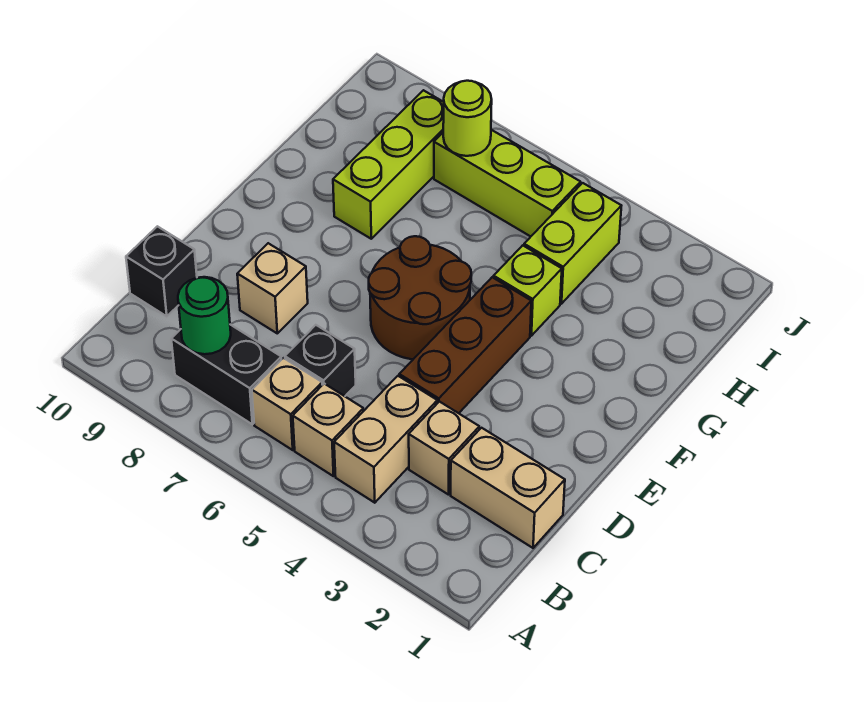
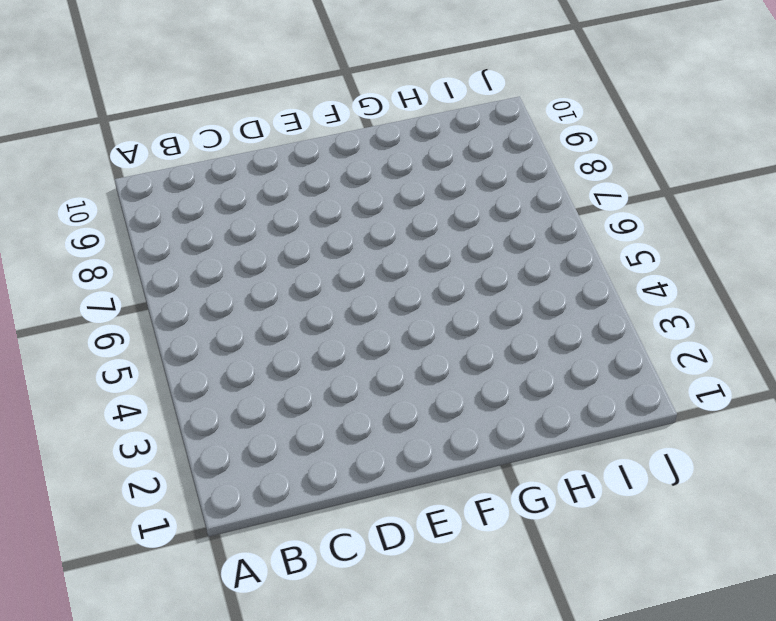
none -> tan 1x2 brick [334,376,437,503]
none -> tan 1x1 brick [293,384,363,476]
none -> tan 1x1 brick [252,358,322,450]

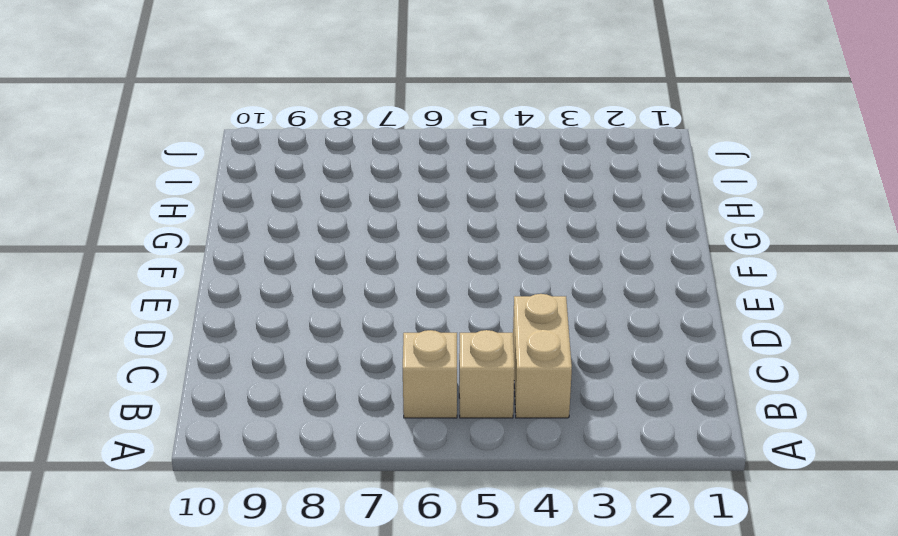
none -> black 1x2 brick [171,325,282,424]
none -> tan 1x2 brick [451,428,565,548]
none -> tan 1x1 brick [409,402,479,495]

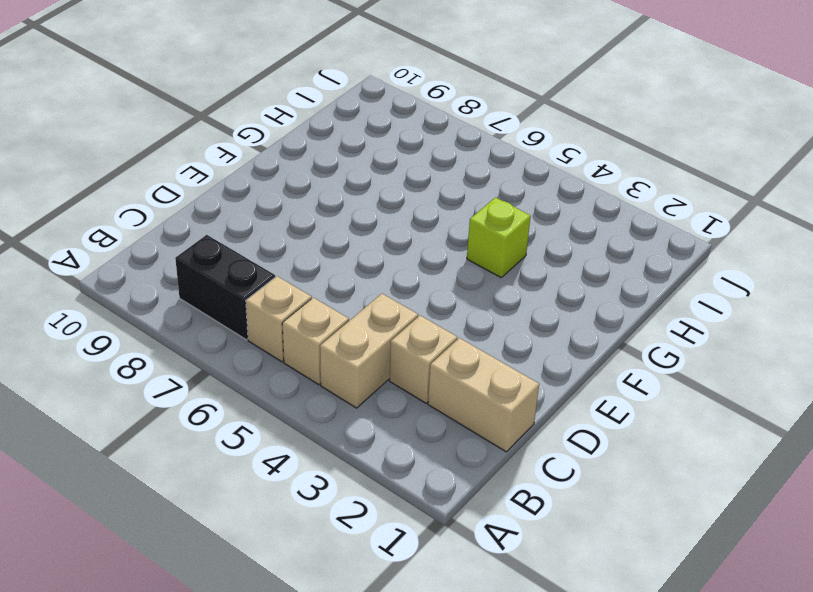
none -> black 1x1 brick [285,325,356,396]
none -> black 1x1 brick [126,226,197,316]
none -> brown 1x3 brick [399,277,531,413]

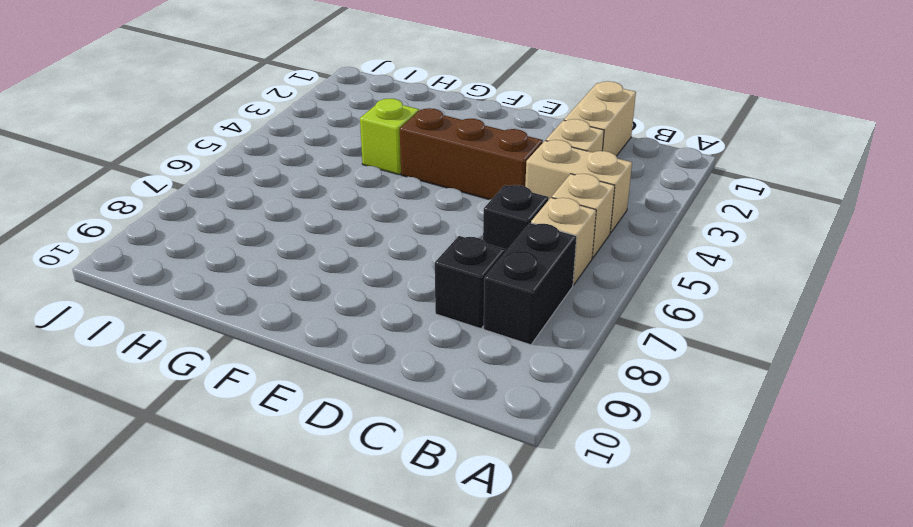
black 1x1 brick [435,236,505,329] -> black 1x1 brick moved to [126,226,197,316]
none -> tan 1x1 brick [237,243,308,333]
none -> brown 2x2 round brick [369,236,471,359]
none -> lime 1x3 brick [333,90,444,239]

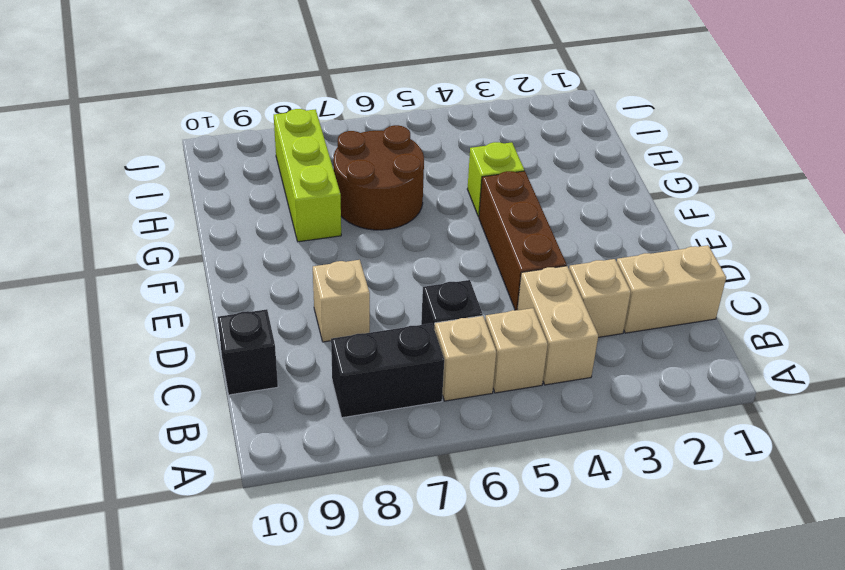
brown 2x2 round brick [333,125,424,230] -> brown 2x2 round brick moved to [369,236,471,359]
none -> lime 1x2 brick [524,183,621,304]
none -> lime 1x3 brick [434,130,581,236]
none -> green 1x1 round brick [178,277,231,354]

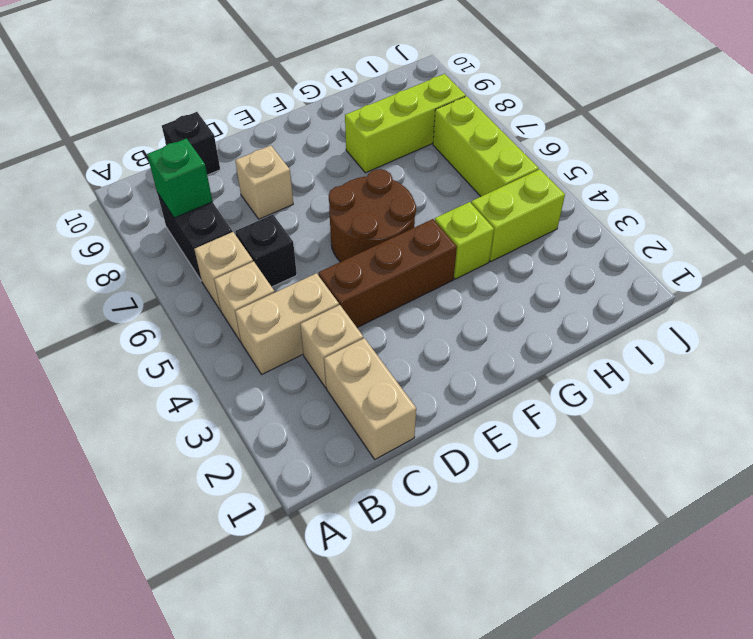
green 1x1 brick [147,138,213,218] -> green 1x1 round brick [178,277,231,354]
none -> lime 1x1 round brick [443,81,492,156]

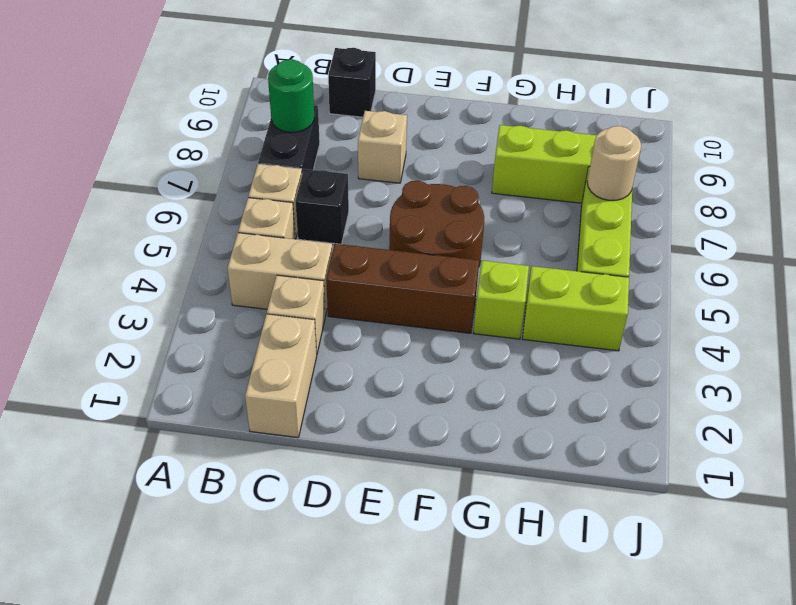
tan 1x1 round brick [587,126,641,200] -> lime 1x1 round brick [443,81,492,156]

